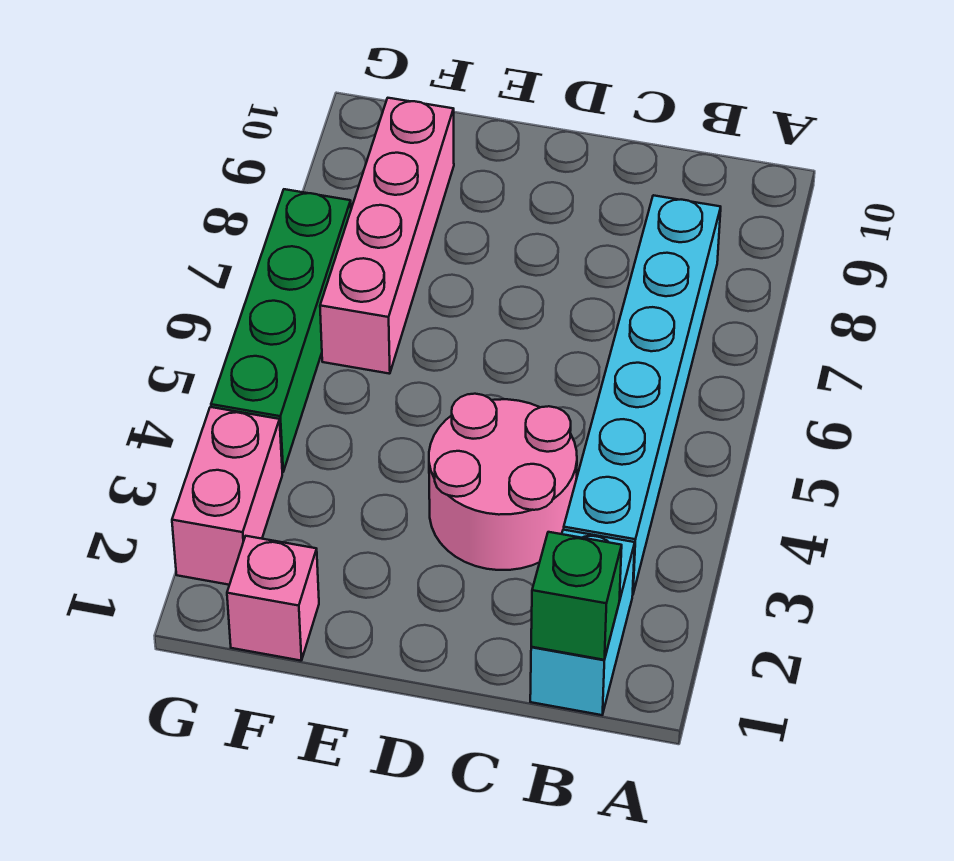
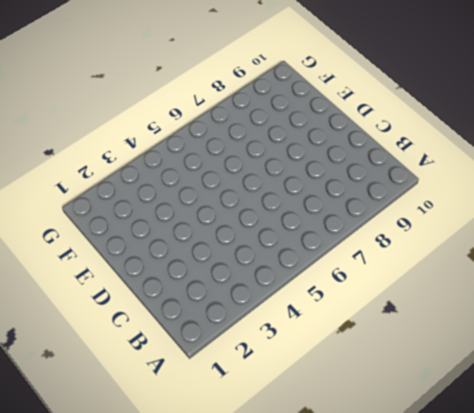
none -> cyan 1x2 brick [530,530,635,715]
none -> cyan 1x6 brick [564,195,721,593]

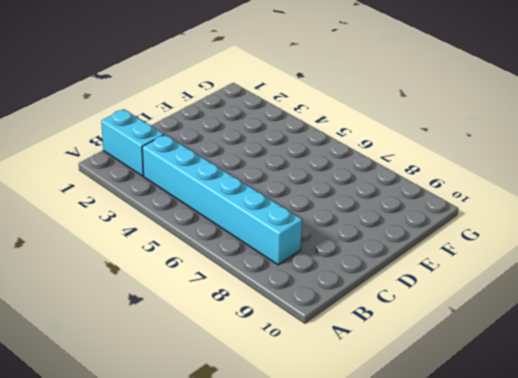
none -> pink 2x2 round brick [429,394,577,570]
none -> pink 1x1 brick [227,536,319,661]

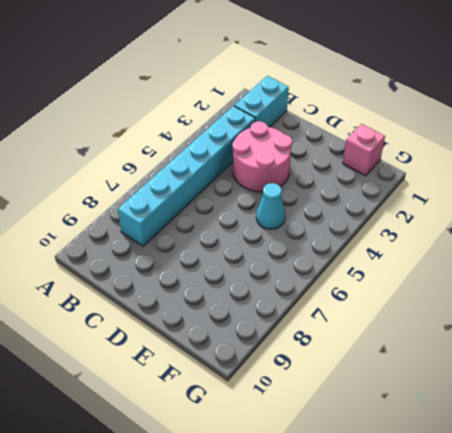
cyan 1x1 cone [256,183,285,229] -> none
none -> pink 1x4 brick [320,98,454,374]
none -> pink 1x2 brick [172,407,282,585]

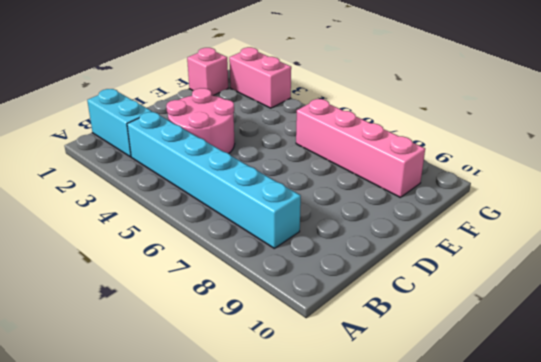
none -> green 1x4 brick [211,189,351,472]
none -> green 1x1 brick [531,532,622,660]

